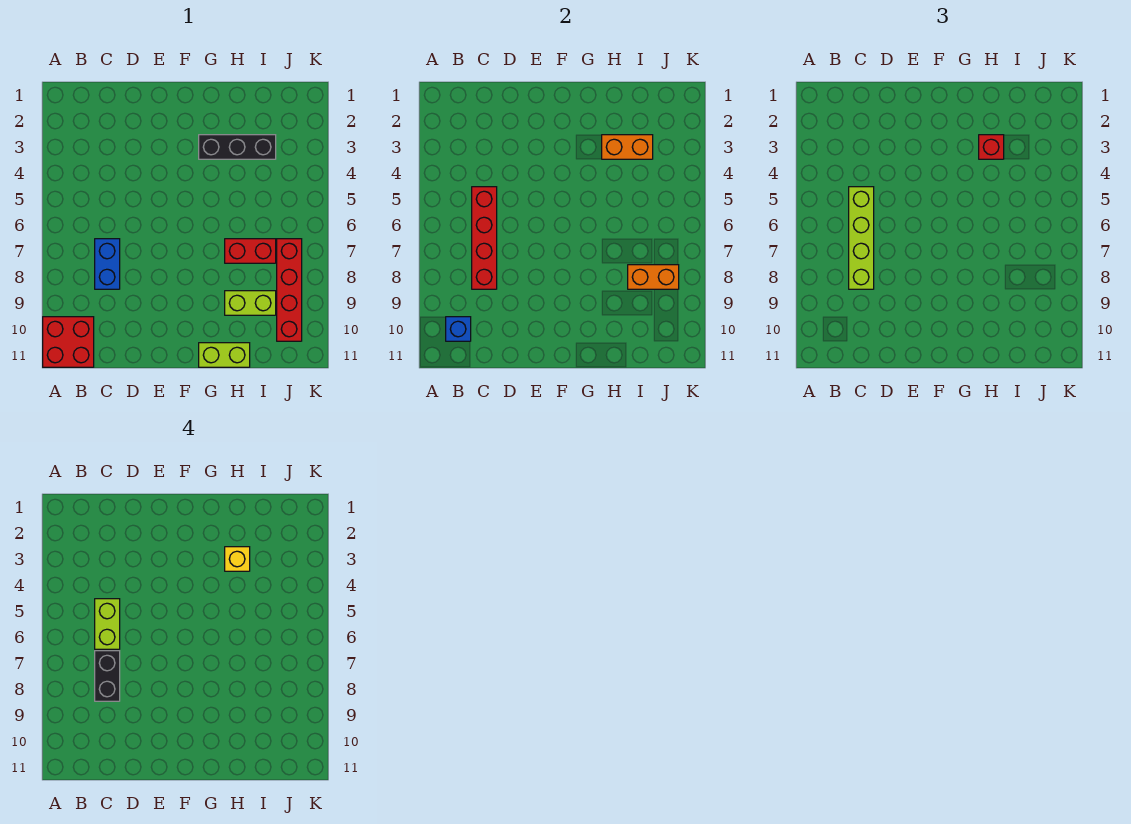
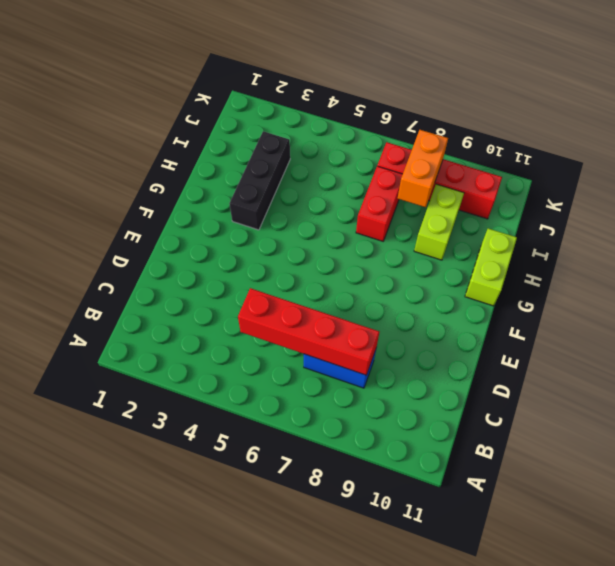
none -> red 2x2 brick [43,317,94,367]
none -> blue 1x1 brick [446,317,471,341]
none -> orange 1x2 brick [602,135,653,159]

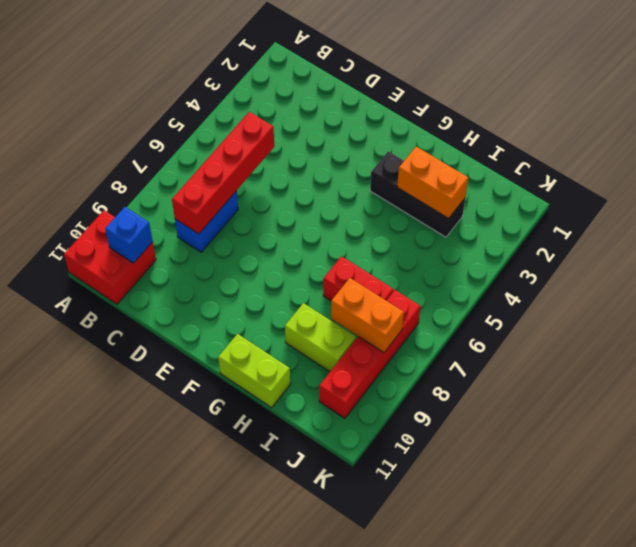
none -> lime 1x4 brick [849,187,874,289]
none -> red 1x1 brick [979,135,1004,159]
none -> lime 1x2 brick [95,599,120,649]

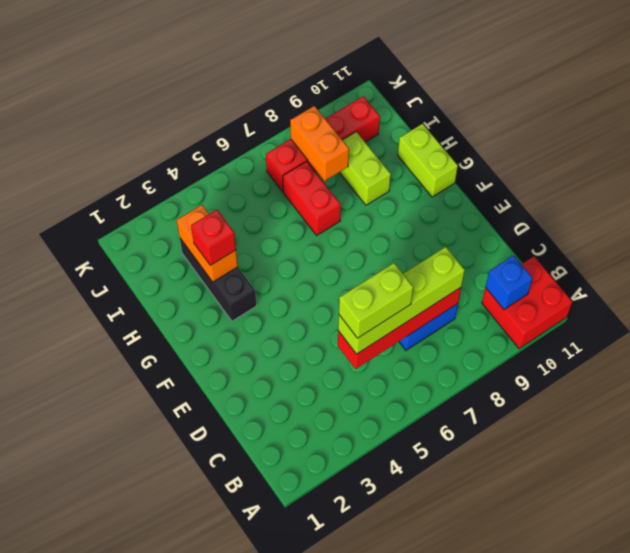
none -> black 1x2 brick [95,651,120,701]
none -> yellow 1x1 brick [225,547,250,571]

